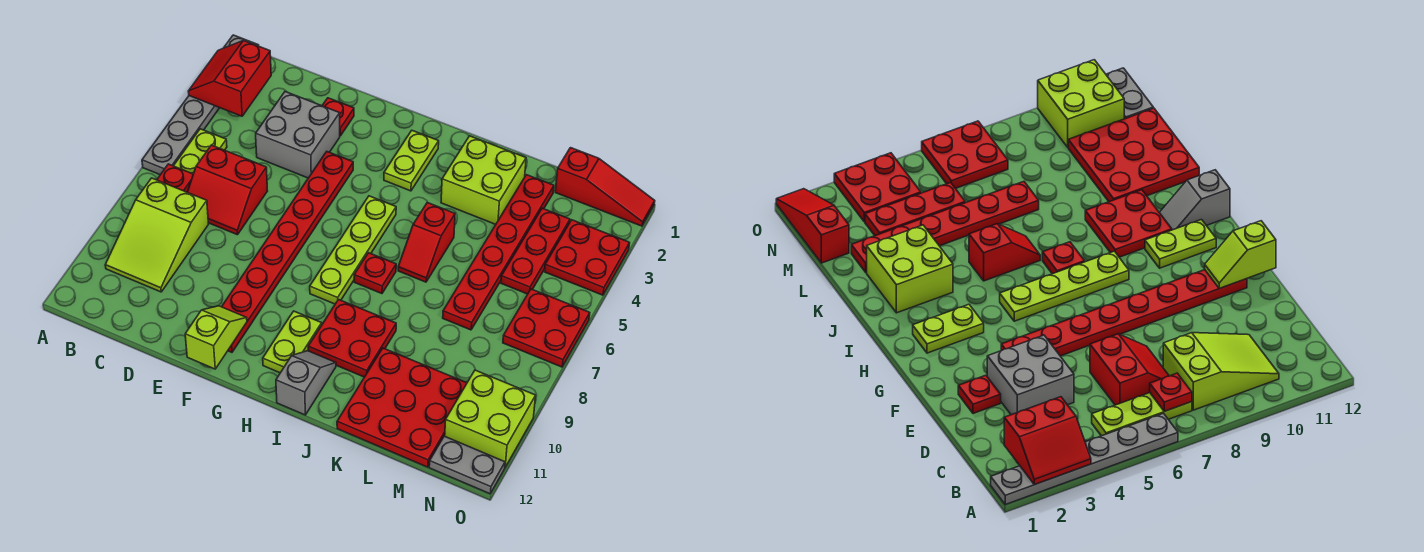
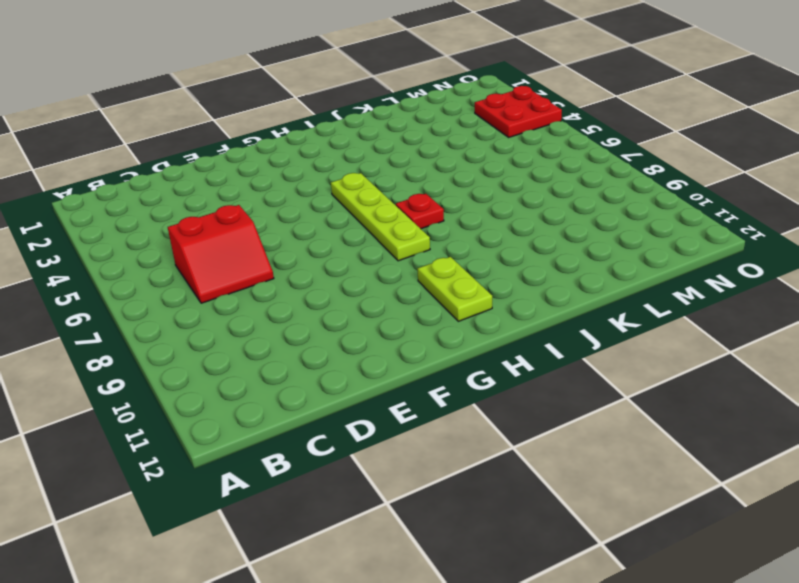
none -> grey 1x6 plate [142,35,259,175]
none -> lime 1x3 plate [174,129,227,174]
none -> lime 2x3 slope [105,178,208,292]

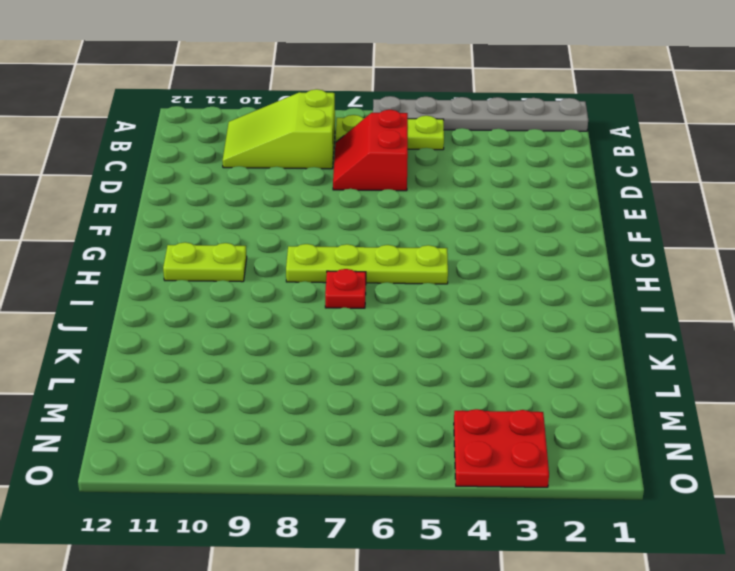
none -> grey 2x2 brick [256,92,340,178]
none -> red 1x1 plate [322,98,354,136]
none -> red 1x8 plate [222,152,353,352]

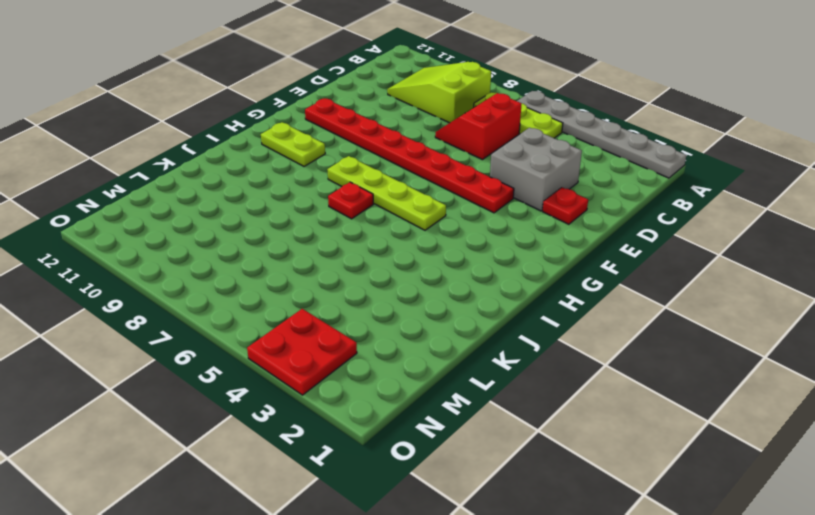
none -> lime 1x2 plate [384,131,439,191]
none -> red 2x2 plate [308,300,396,377]
none -> grey 1x2 slope [276,351,336,415]

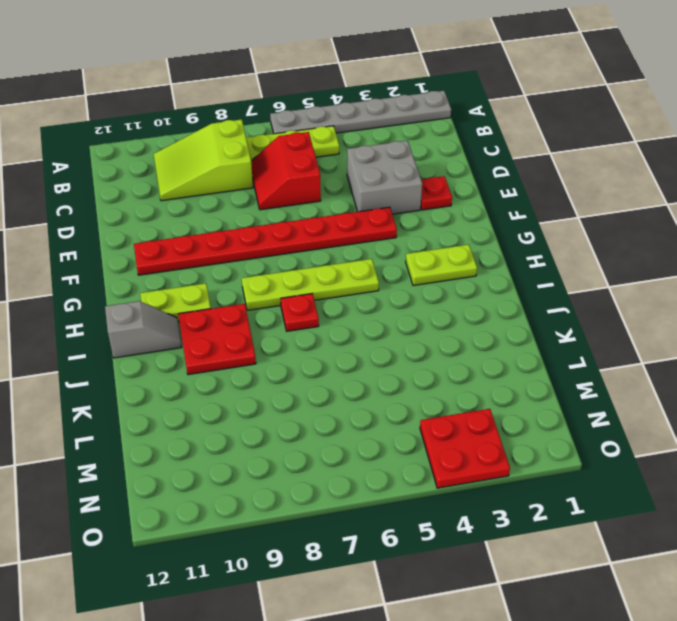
none -> lime 2x2 brick [441,136,526,224]
none -> red 1x2 slope [398,202,455,282]
none -> red 3x3 plate [337,348,467,467]

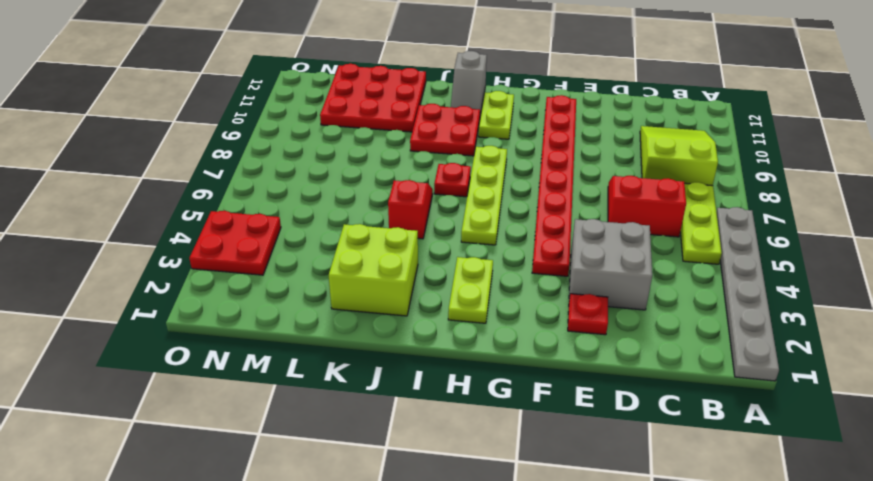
none -> red 1x6 plate [443,175,554,330]
none -> red 1x3 slope [555,148,655,226]
none -> red 1x3 plate [501,208,570,294]

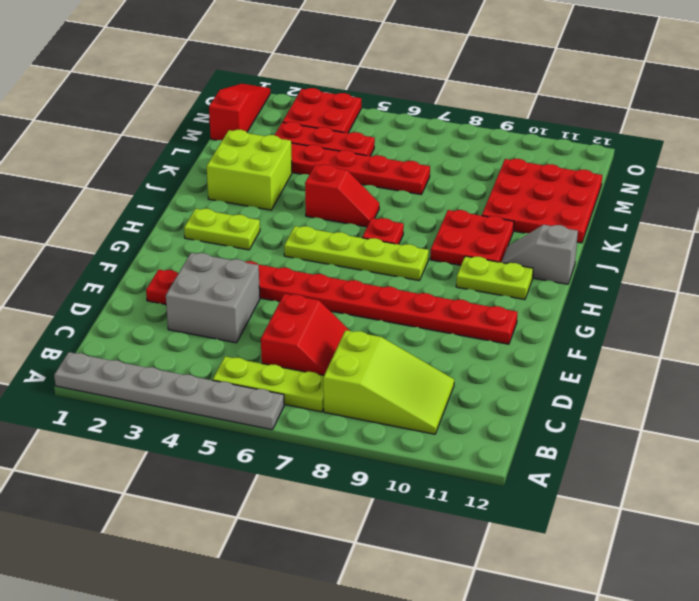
none -> red 2x2 plate [503,289,590,367]
none -> lime 2x2 brick [445,370,536,467]
none -> grey 1x2 plate [429,436,505,494]

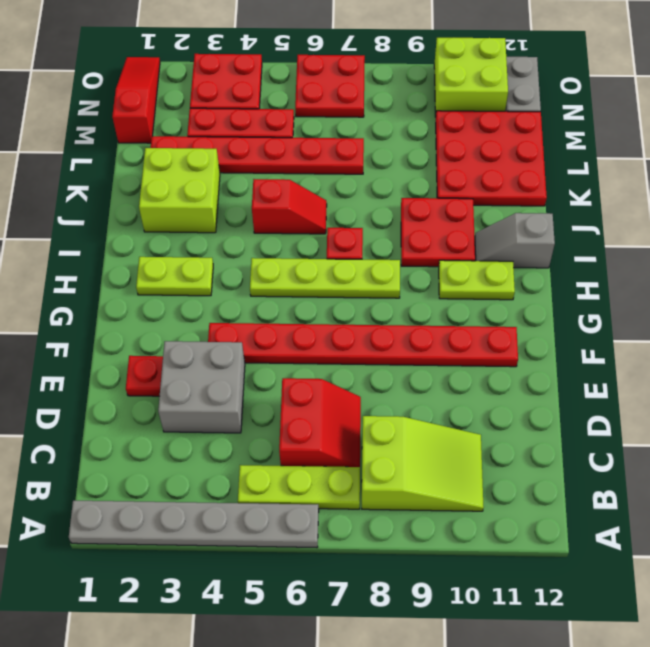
none -> red 2x2 slope [188,40,271,116]
none -> red 1x1 plate [157,164,193,192]
none -> lime 1x2 slope [185,306,247,369]

